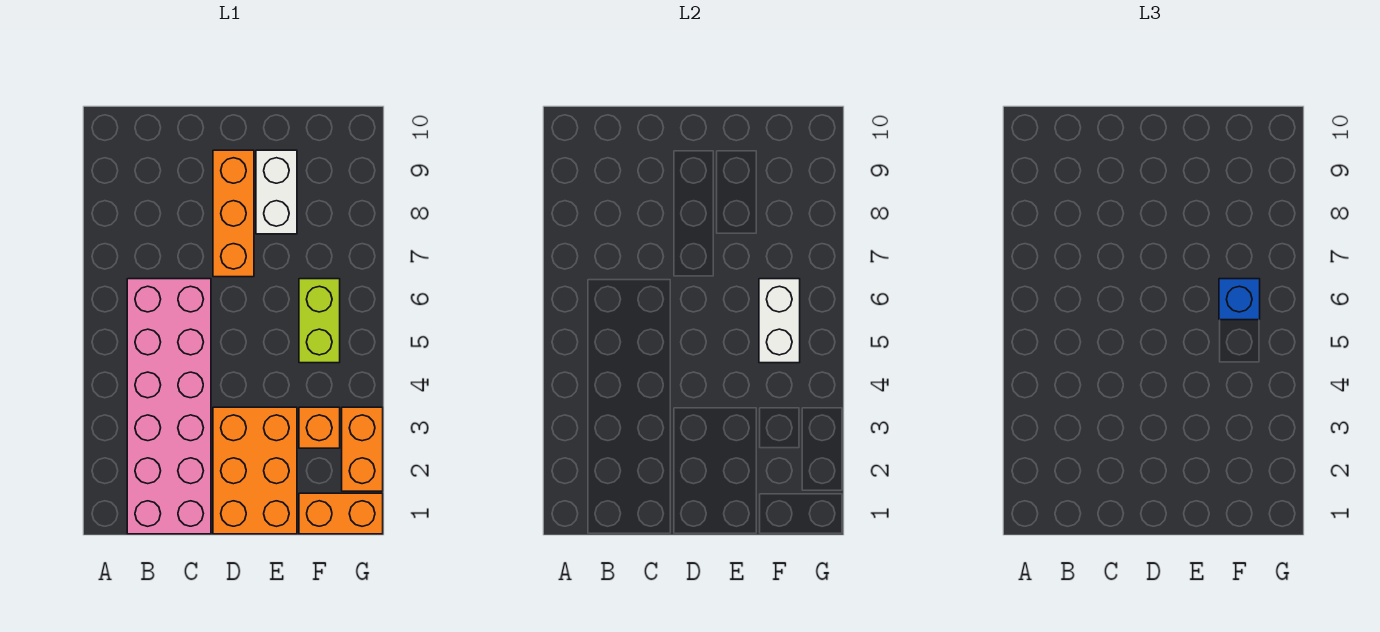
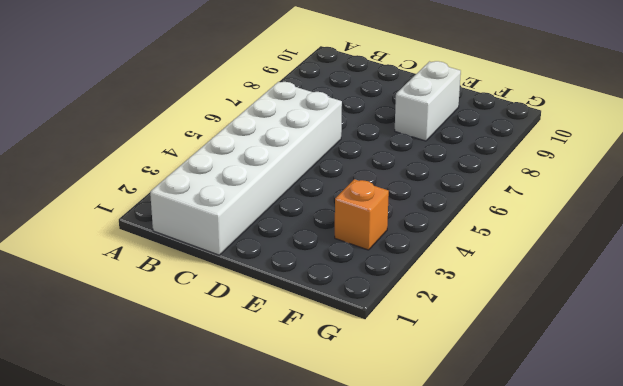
white 2x6 brick [150,82,342,255] -> pink 2x6 brick [127,279,211,534]
none -> orange 2x3 brick [213,407,297,534]
none -> orange 1x3 brick [213,150,254,277]

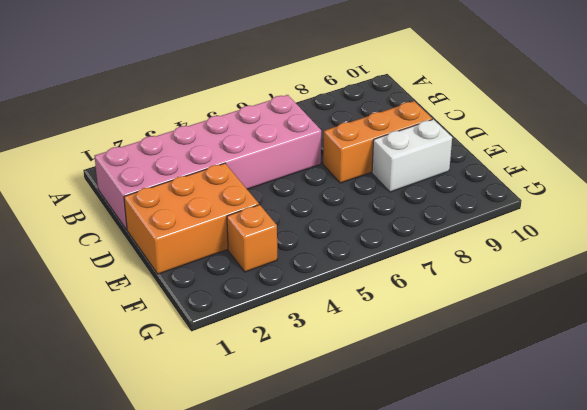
none -> orange 1x2 brick [299,493,383,534]
none -> lime 1x2 brick [299,279,340,363]

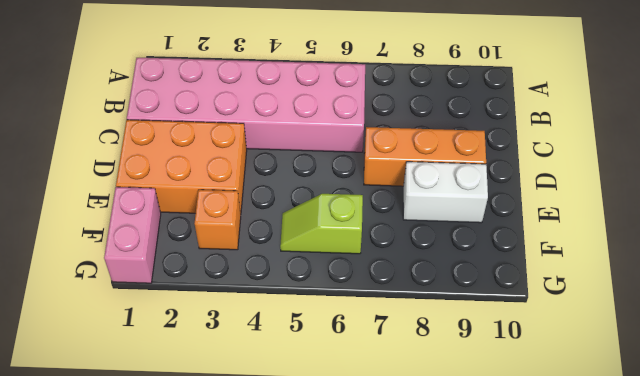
pink 1x2 brick [104,187,161,283] -> orange 1x2 brick [299,493,383,534]
lime 1x2 slope [280,194,363,254] -> lime 1x2 brick [299,279,340,363]
none -> orange 1x2 brick [342,407,383,491]
none -> white 1x2 brick [759,279,800,363]

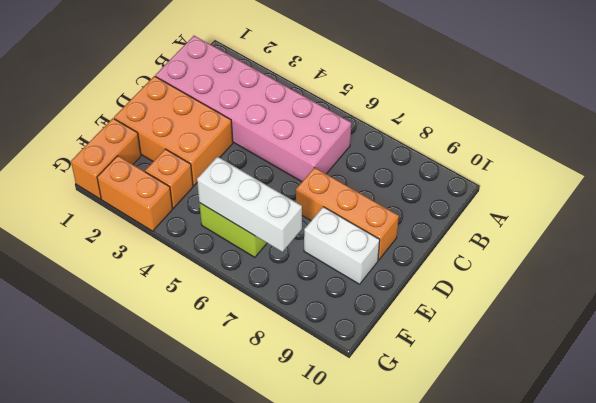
white 1x3 brick [197,157,302,252] -> white 1x2 brick [759,279,800,363]
none -> blue 1x1 brick [1219,279,1260,320]

